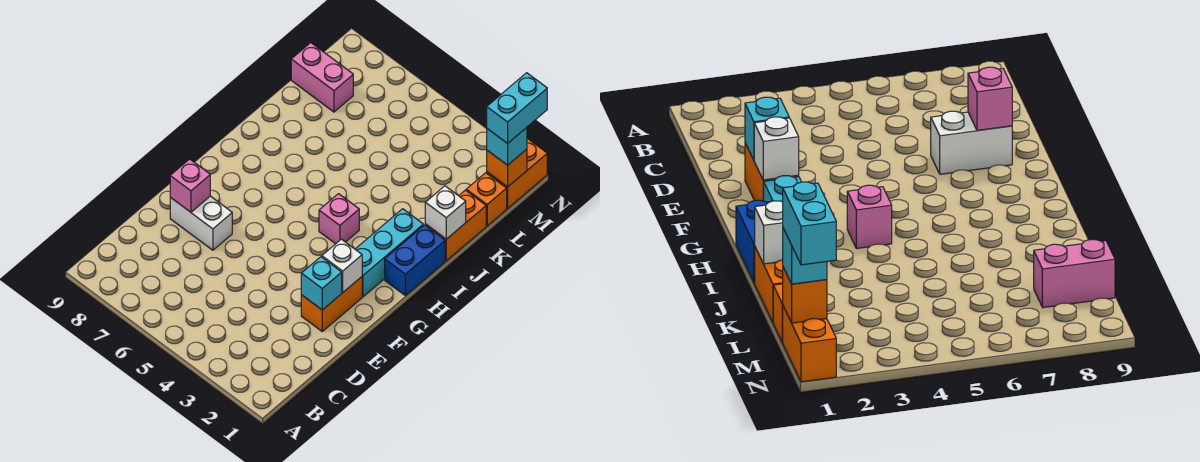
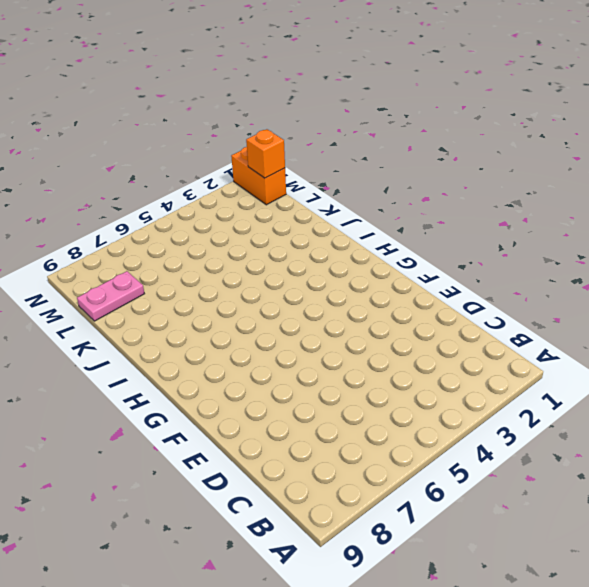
pink 1x2 plate [77,271,144,321] -> pink 1x2 brick [291,43,353,112]
none -> orange 1x2 brick [301,277,362,331]
none -> white 1x2 brick [170,196,232,250]
none -> cyan 1x3 brick [355,209,423,297]

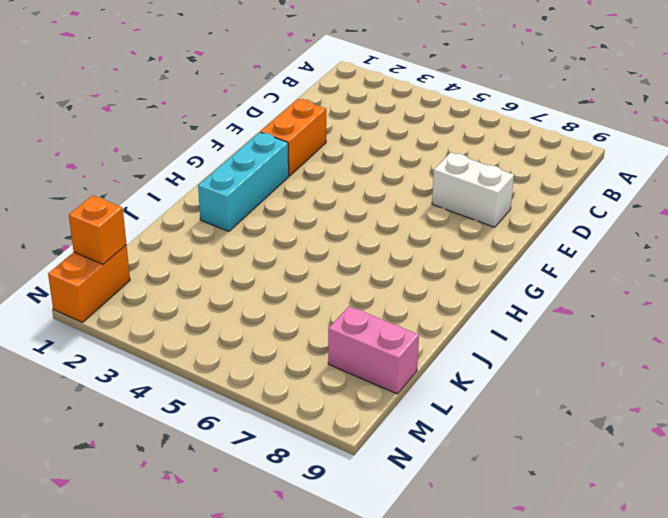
none -> blue 1x2 brick [385,225,445,296]
none -> pink 1x1 brick [319,194,359,244]
none -> orange 1x2 brick [425,190,486,261]

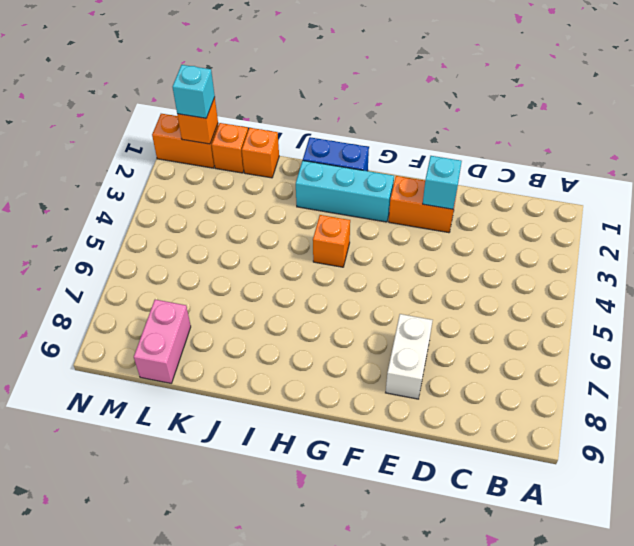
orange 1x1 brick [313,215,350,267] -> pink 1x1 brick [319,194,359,244]
orange 1x1 brick [242,128,279,178] -> orange 1x2 brick [425,190,486,261]
none -> pink 1x1 brick [170,159,210,212]
none -> white 1x1 brick [322,239,362,292]
none -> white 1x1 brick [425,186,466,239]

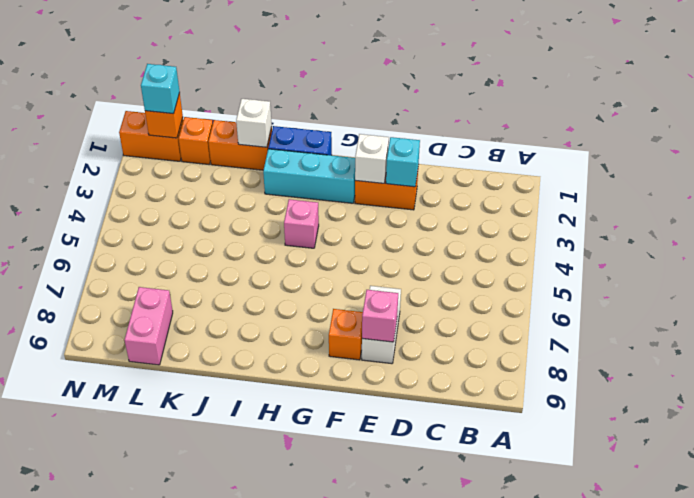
orange 1x1 brick [329,309,363,360] -> none
none -> cyan 1x2 brick [487,73,547,143]

